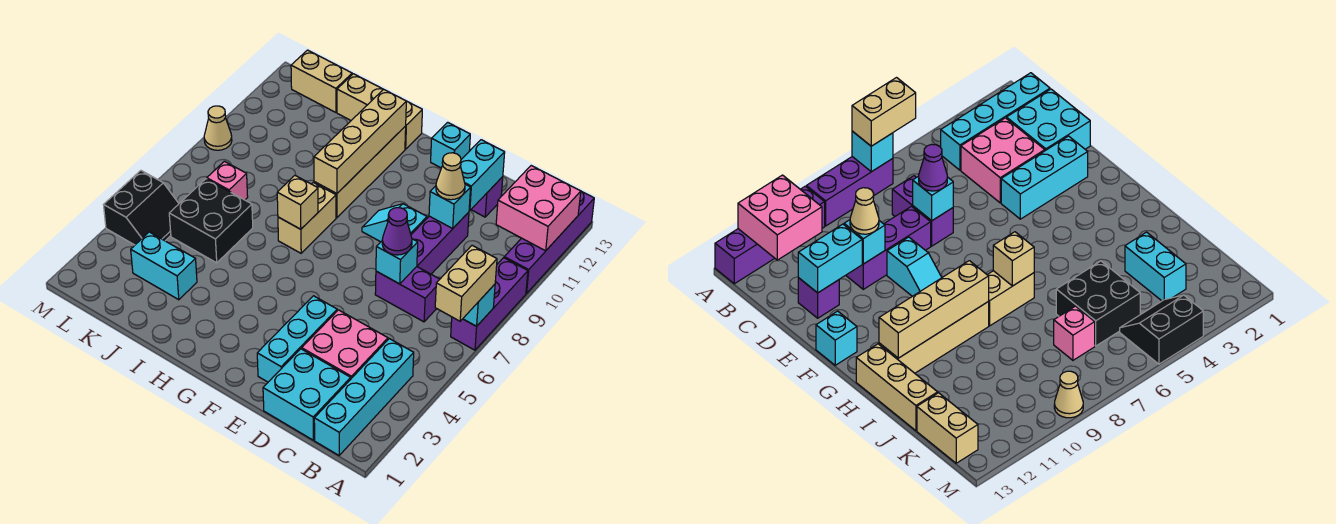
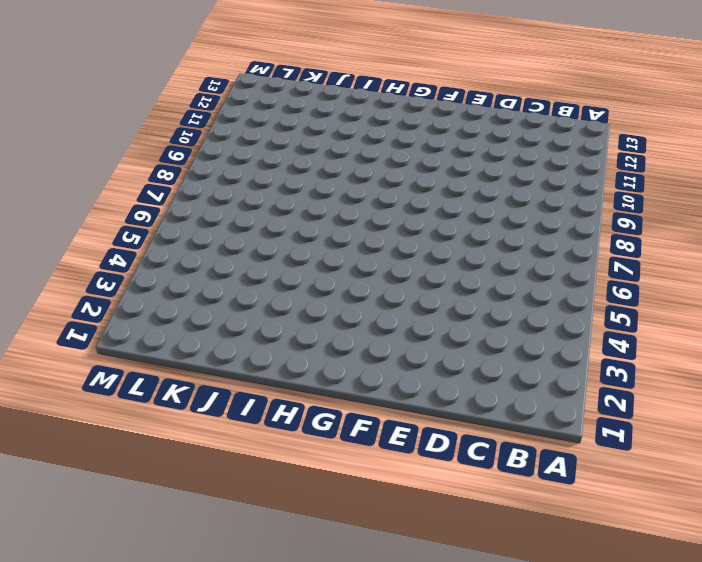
none -> purple 1x3 brick [451,258,528,350]
none -> purple 1x4 brick [504,191,594,293]
none -> cyan 1x4 brick [314,339,414,455]
none -> cyan 2x2 brick [263,349,351,440]

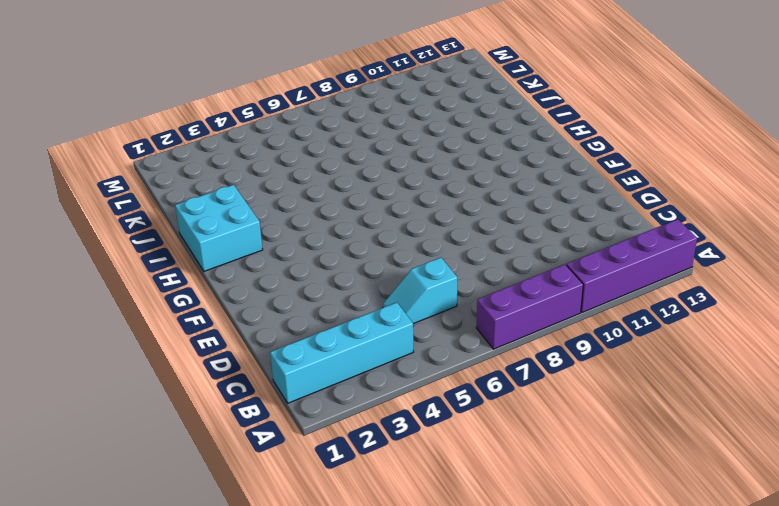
cyan 1x2 slope [383,258,457,324] -> cyan 1x2 slope turned to [362,204,427,242]
cyan 2x2 brick [175,185,263,271] -> cyan 2x2 brick moved to [263,349,351,440]
none -> pink 2x2 brick [302,310,388,378]
none -> purple 1x2 brick [375,267,440,322]
none -> purple 1x3 brick [411,212,469,274]
none -> purple 1x1 brick [471,177,503,217]

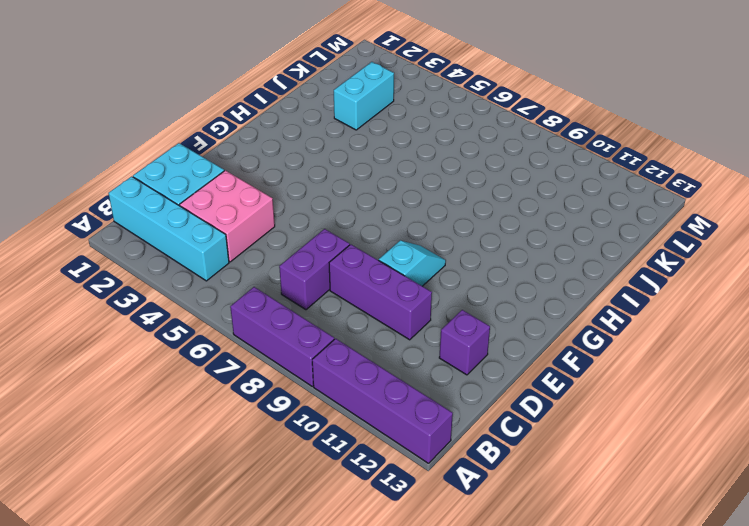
none -> cyan 1x3 brick [257,296,337,382]
none -> cyan 1x1 brick [431,122,470,168]
none -> tan 1x2 brick [278,183,336,253]
none -> tan 1x4 brick [314,126,406,218]

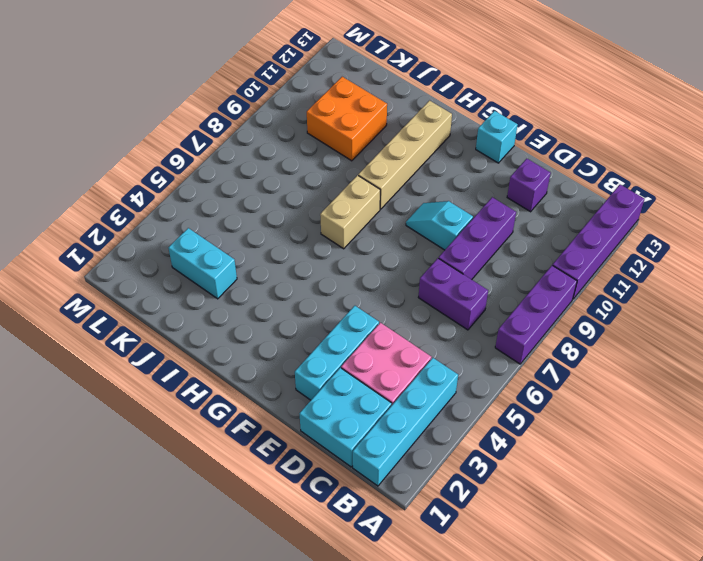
orange 2x2 brick [307,77,387,161] -> none
none -> tan 1x3 brick [337,74,422,149]
none -> black 2x2 brick [169,179,253,263]
none -> pink 1x1 brick [207,161,248,200]
none -> tan 1x2 brick [291,50,352,112]

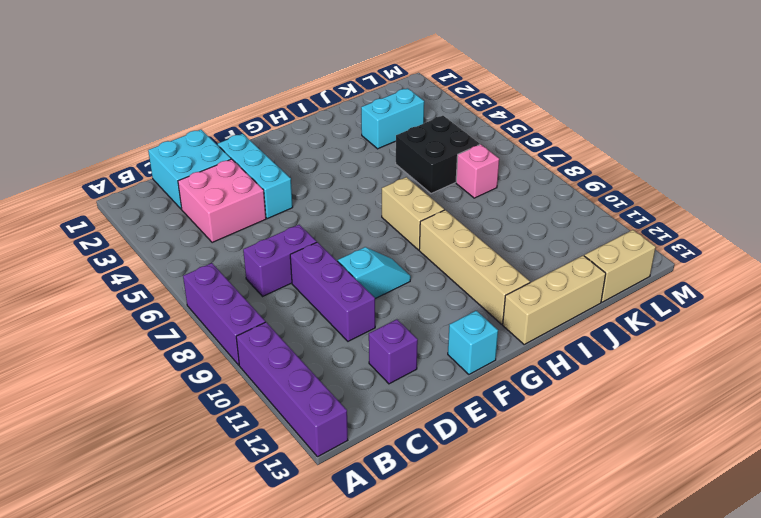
none -> cyan 1x4 brick [314,339,414,455]
none -> black 2x2 slope [104,171,179,245]
none -> tan 1x1 cone [204,106,232,150]
none -> cyan 1x1 brick [463,284,495,326]

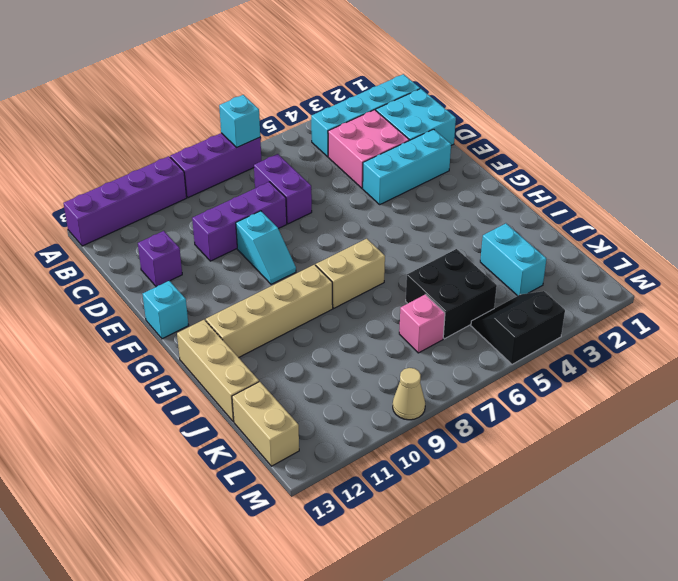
none -> pink 2x2 brick [496,166,581,251]
none -> cyan 1x1 brick [376,239,418,284]
none -> cyan 1x1 brick [429,184,471,228]
none -> cyan 1x2 brick [461,140,505,211]

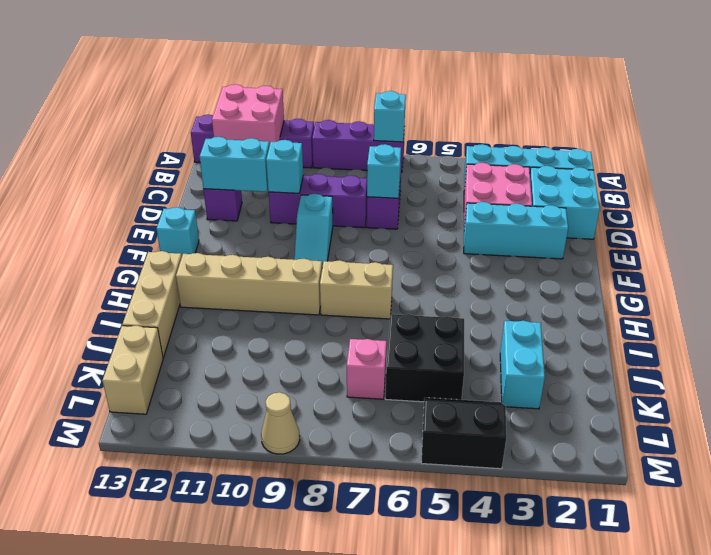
none -> tan 1x1 brick [277,175,318,229]
none -> tan 1x4 brick [314,89,406,194]
none -> tan 1x2 brick [435,245,497,321]
none -> purple 1x1 cone [382,208,412,255]

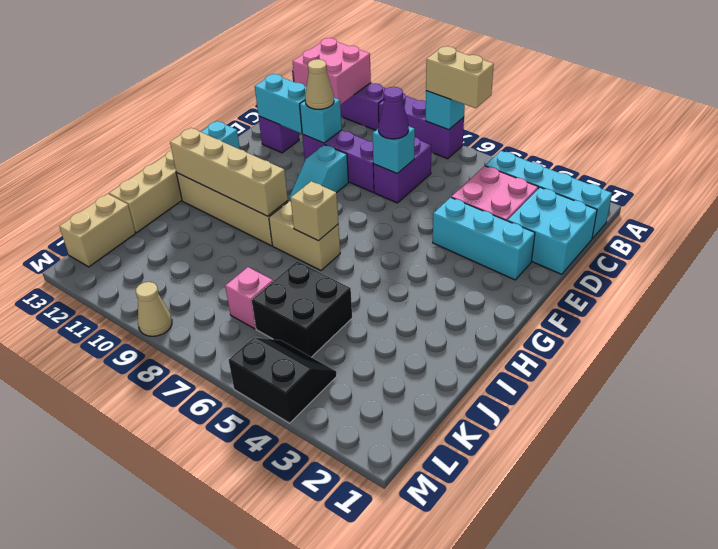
none -> cyan 1x2 brick [131,232,197,300]

